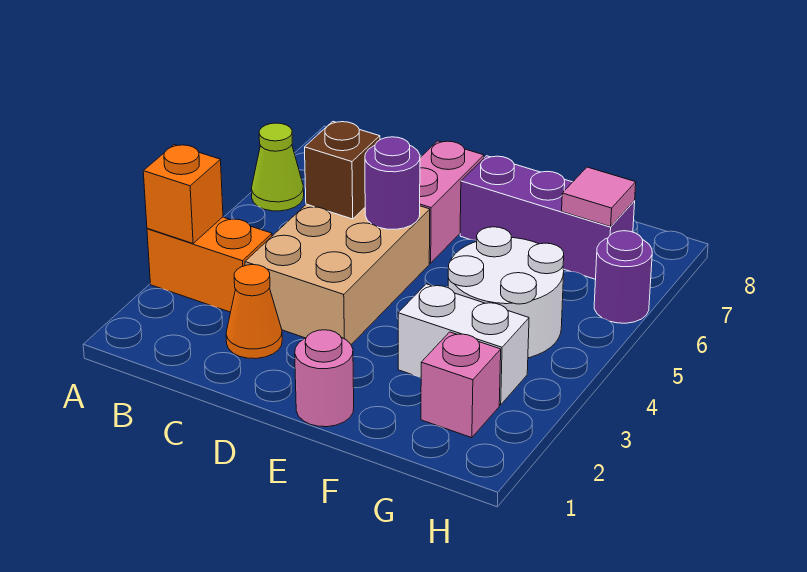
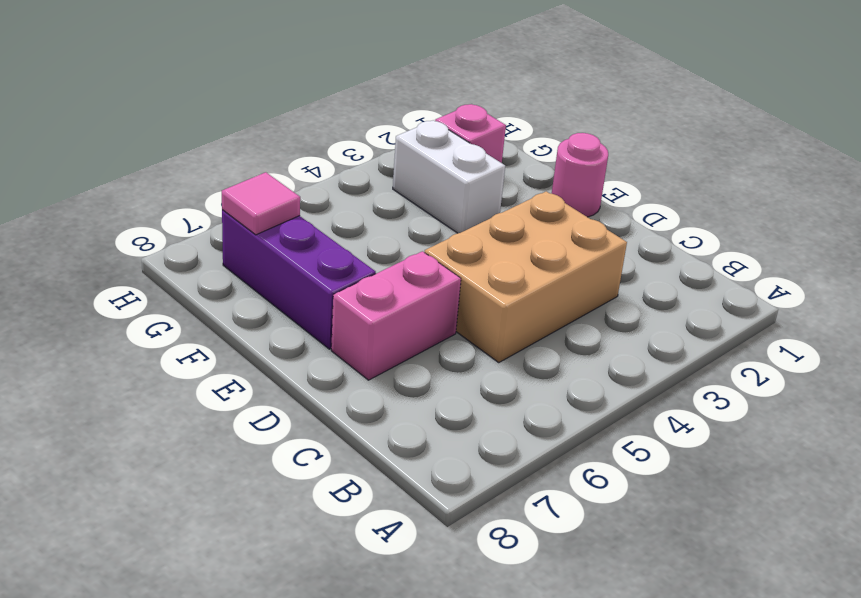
none -> orange 1x2 brick [147,217,272,312]
none -> lime 1x1 cone [251,123,304,211]
none -> orange 1x1 cone [226,265,282,359]

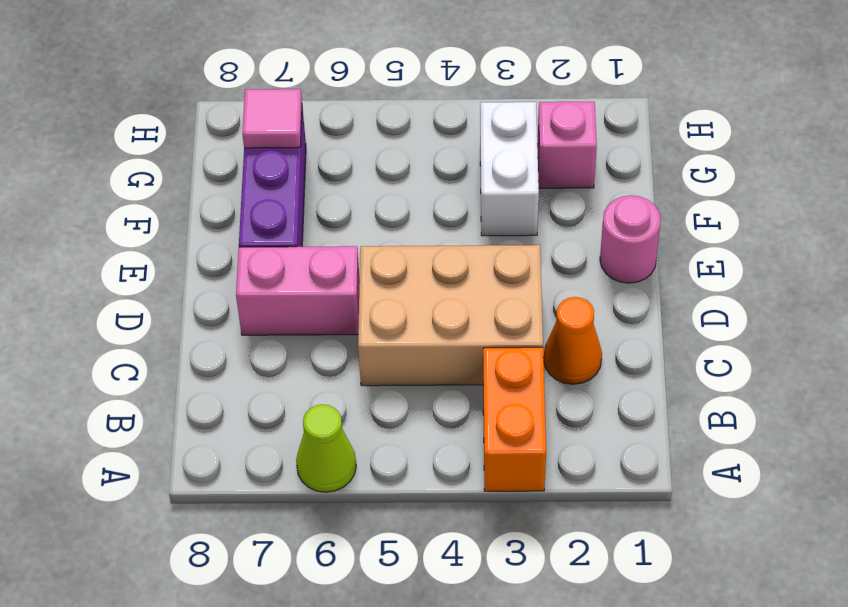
none -> white 2x2 round brick [448,227,564,358]
none -> purple 1x1 round brick [594,231,652,323]
none -> orange 1x1 brick [143,145,223,243]

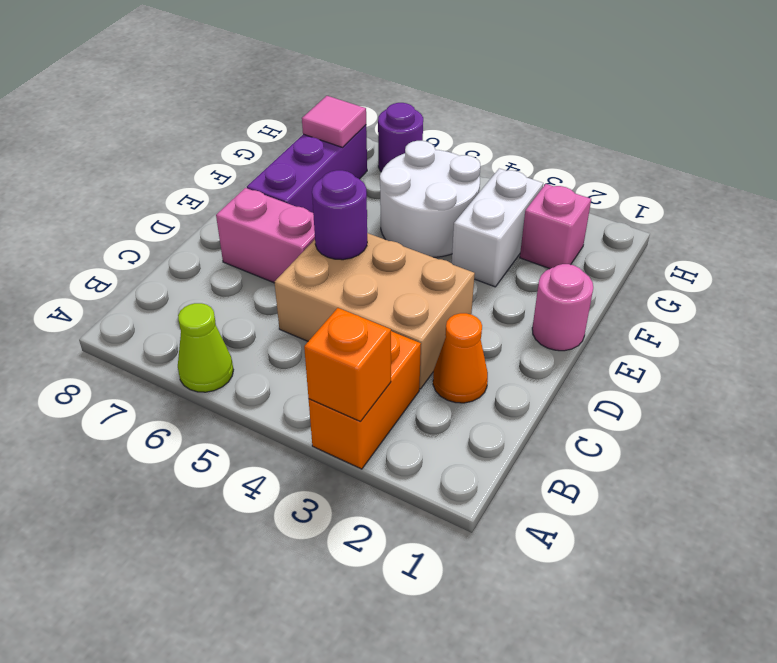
none -> brown 1x1 brick [305,122,380,219]

